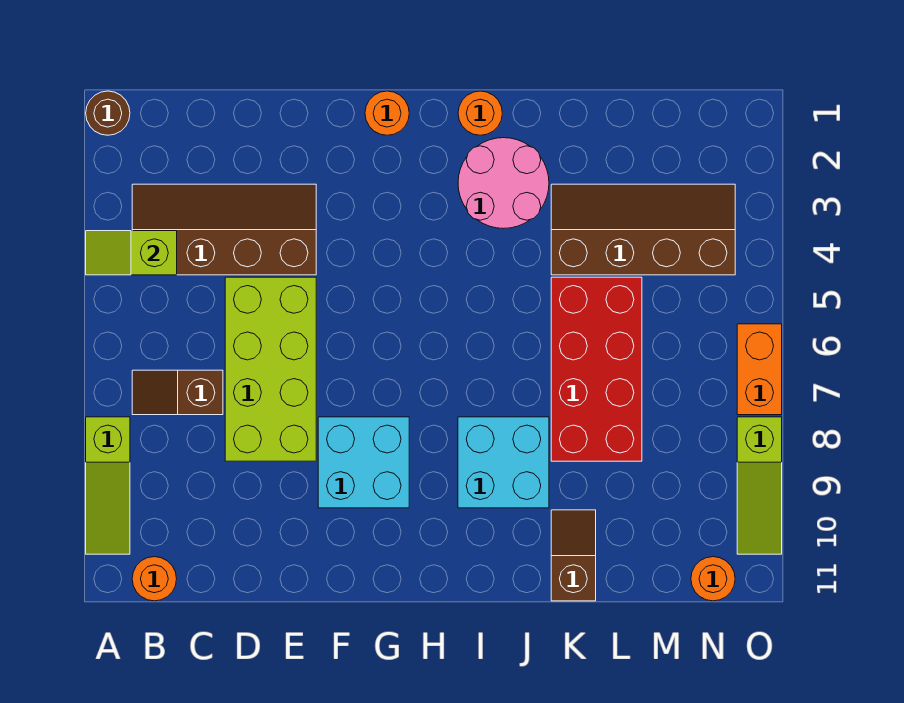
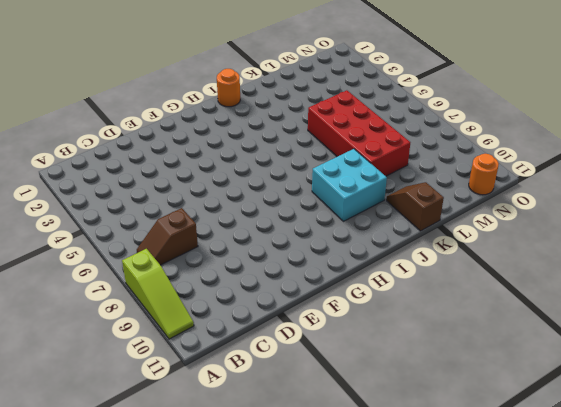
none -> brown 1x1 round brick [86,91,130,135]
none -> brown 2x4 slope [132,184,316,275]
none -> orange 1x1 round brick [132,557,177,601]

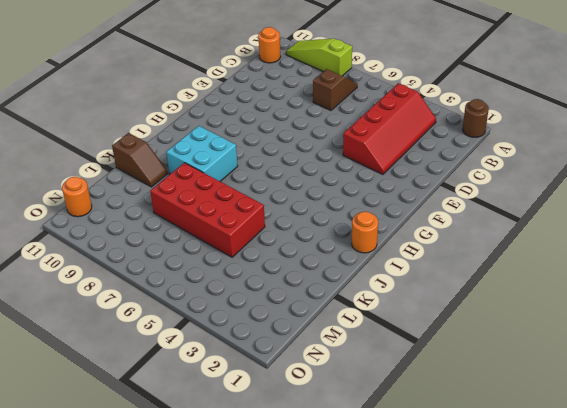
red 2x4 slope [343,83,436,174] -> brown 2x4 slope [132,184,316,275]
none -> lime 2x4 brick [225,277,316,461]
none -> cyan 2x2 brick [318,417,409,508]
none -> orange 1x1 round brick [365,91,409,135]

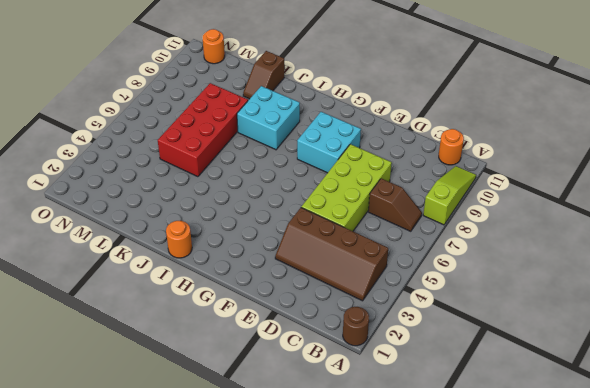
none -> orange 1x1 round brick [365,91,409,135]
none -> pink 2x2 round brick [458,138,549,229]
none -> brown 2x4 slope [551,184,735,275]

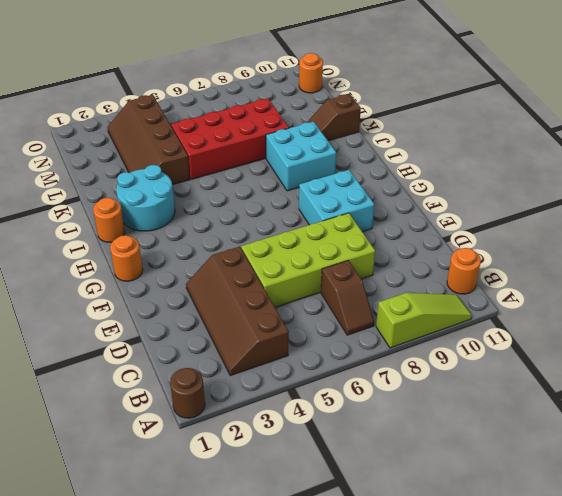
cyan 2x2 round brick [116,165,175,231] -> pink 2x2 round brick [458,138,549,229]
none -> orange 1x2 brick [737,324,782,415]
none -> lime 1x3 slope [737,417,782,554]
none -> lime 1x2 slope [86,231,177,275]

